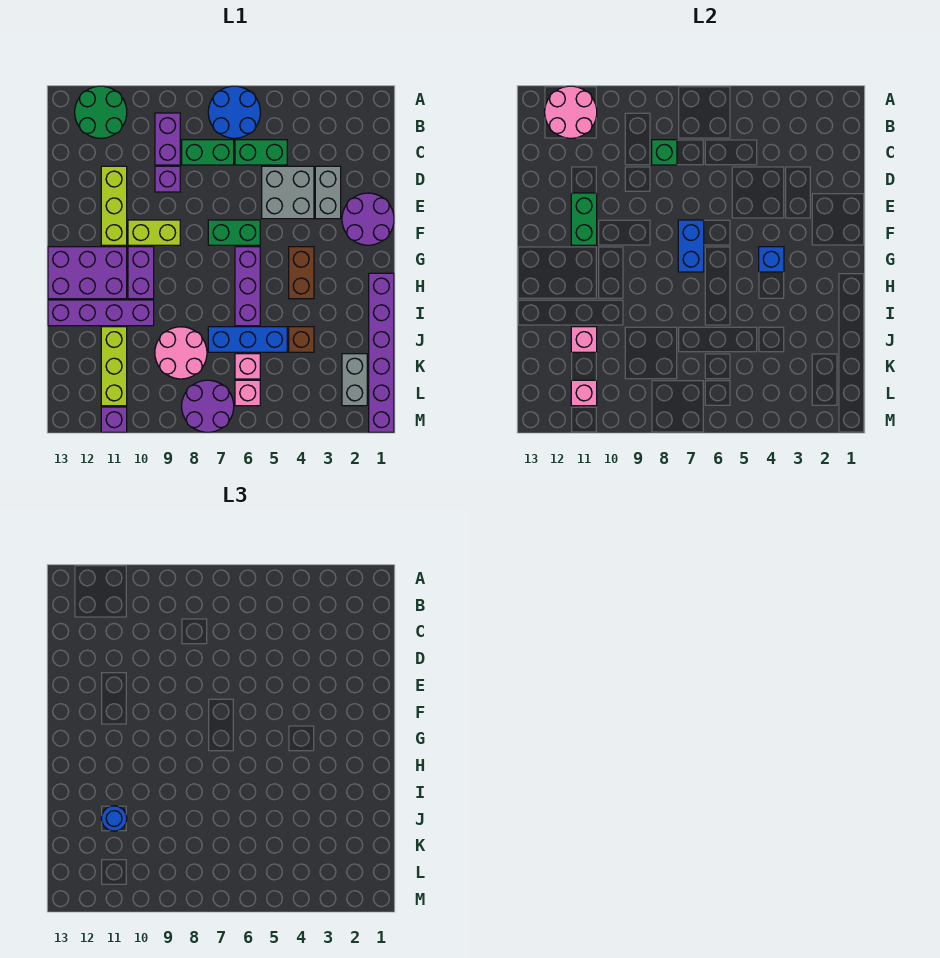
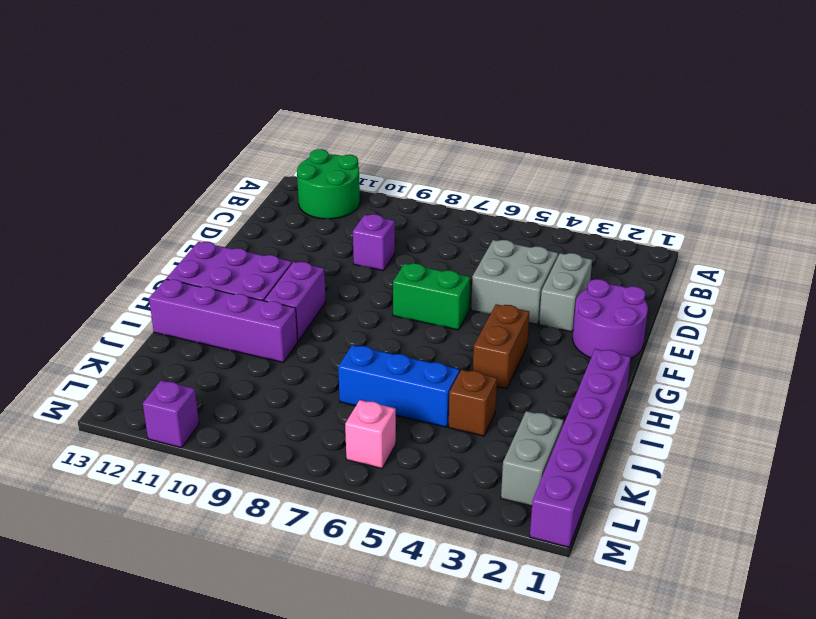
none -> blue 2x2 round brick [208,86,260,138]
none -> purple 1x2 brick [155,113,180,165]
none -> green 1x2 brick [235,140,287,165]
none -> green 1x2 brick [182,140,234,165]

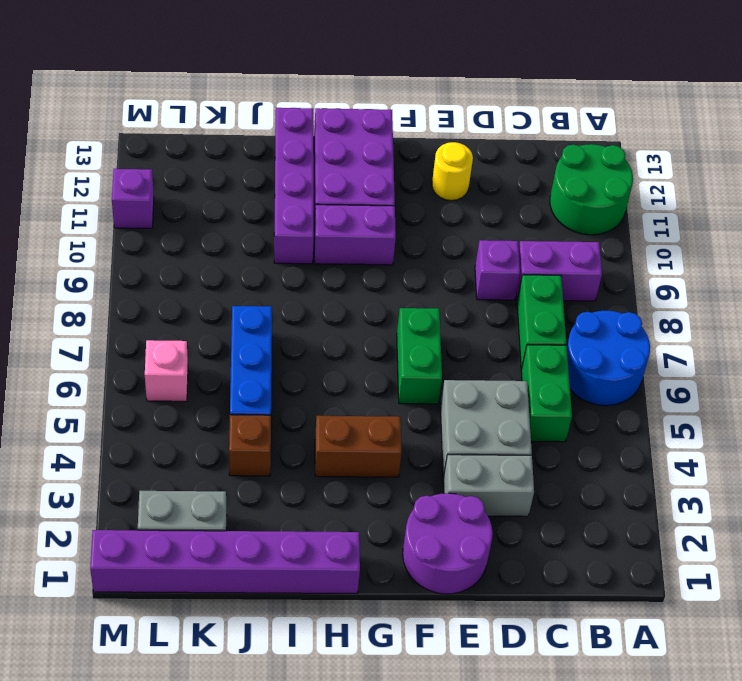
yellow 1x1 round brick [432,142,473,200] -> none
none -> lime 1x3 brick [101,166,127,245]
none -> lime 1x2 brick [128,220,180,245]
none -> purple 1x3 brick [235,247,260,326]
none -> pink 2x2 round brick [155,327,207,379]

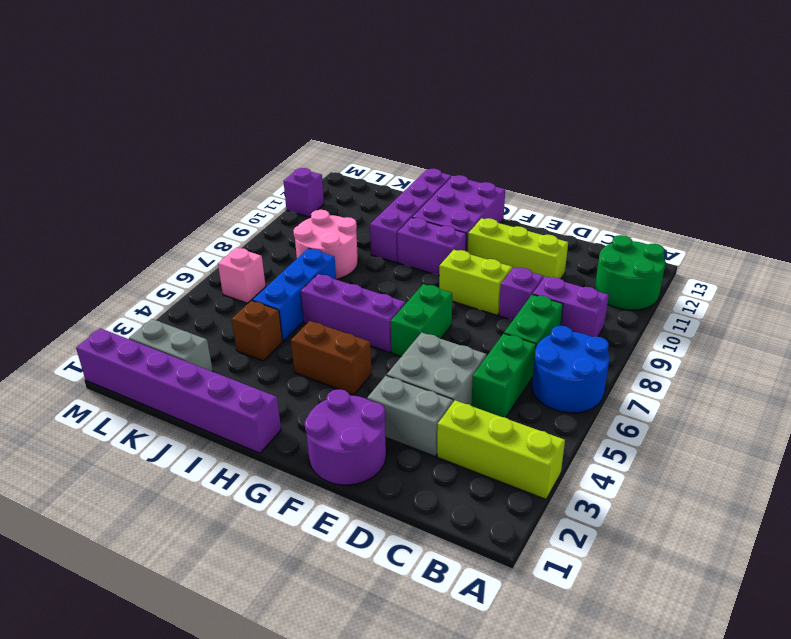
lime 1x3 brick [437,400,565,499] -> lime 1x3 brick moved to [101,327,127,406]
lime 1x2 brick [439,250,512,315] -> lime 1x2 brick turned to [128,220,180,245]
none -> pink 1x1 brick [235,354,260,379]
none -> purple 2x2 round brick [182,380,234,432]
none -> pink 2x2 round brick [545,86,597,138]
none -> green 1x1 brick [652,140,677,165]

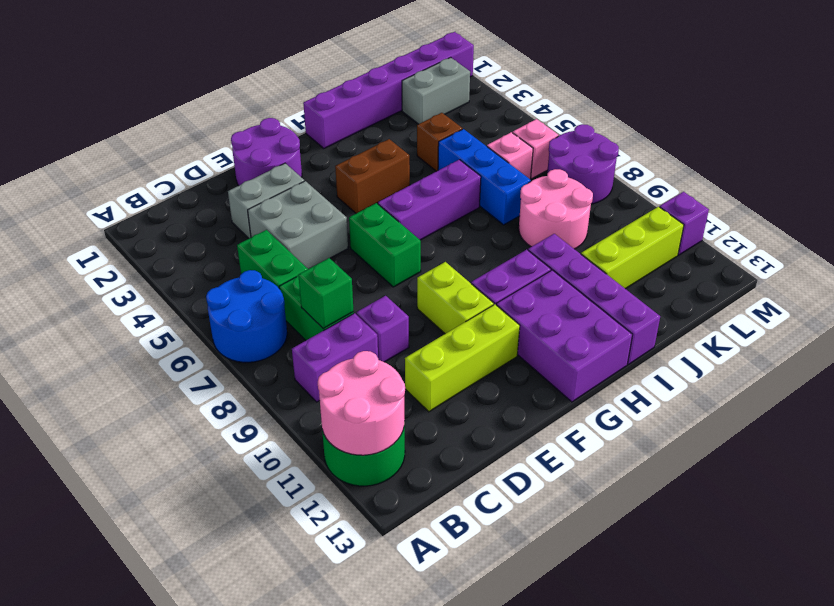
none -> green 1x2 brick [571,193,597,245]
none -> blue 1x2 brick [678,220,704,272]
none -> blue 1x1 brick [759,247,784,272]
none -> pink 1x1 brick [571,327,597,352]

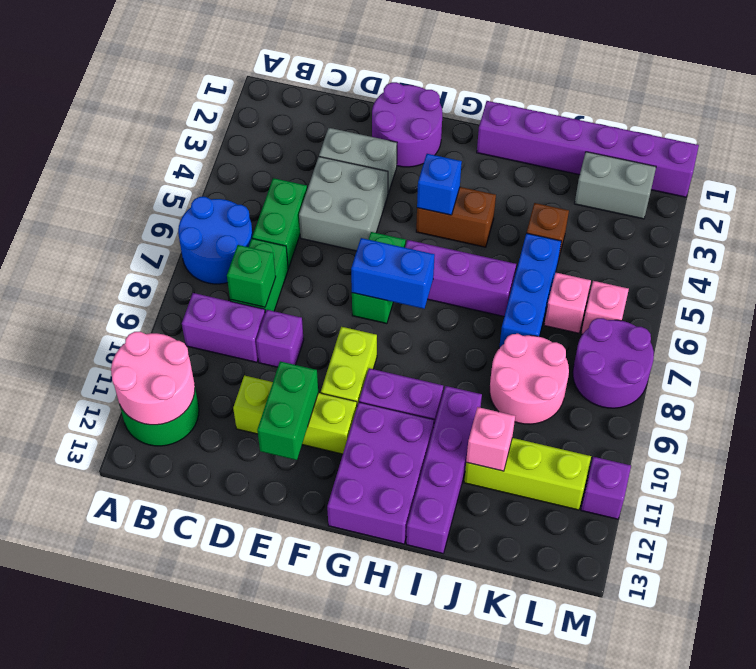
green 1x2 brick [257,361,319,460] -> green 1x2 brick turned to [571,193,597,245]
none -> pink 1x1 brick [571,380,597,406]
none -> blue 1x1 round brick [101,806,127,831]

